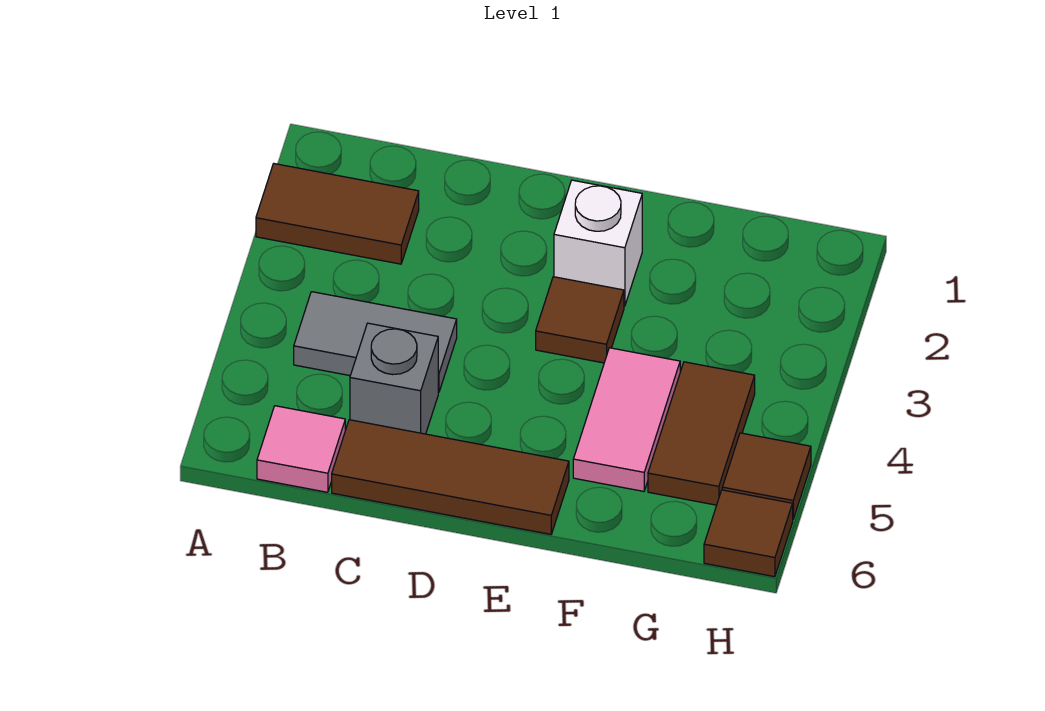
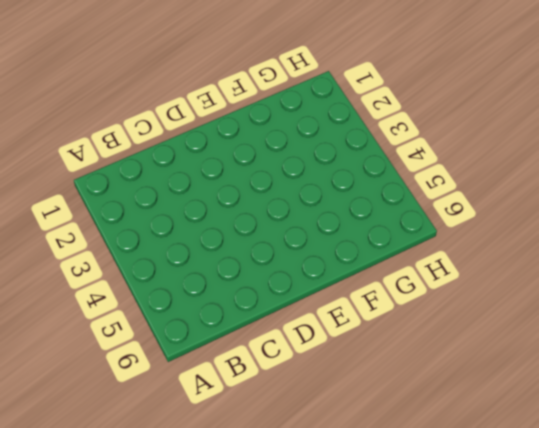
none -> brown 1x2 tile [256,164,419,264]
none -> grey 1x2 tile [294,292,457,392]

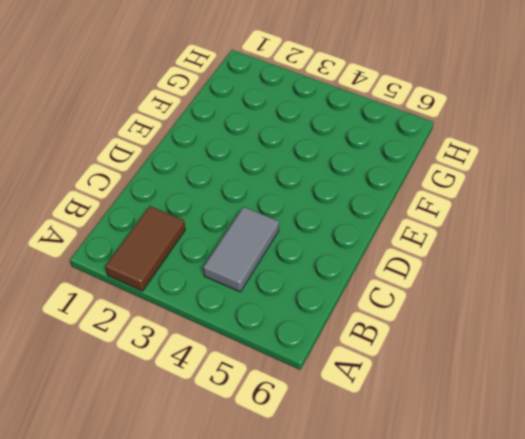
none -> pink 1x1 tile [257,406,345,492]
none -> grey 1x1 brick [350,323,438,434]

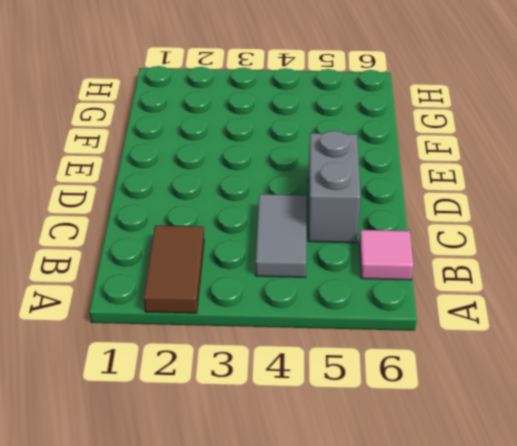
grey 1x2 brick [308,131,361,243] -> grey 1x1 brick [350,323,438,434]
none -> brown 1x3 tile [332,420,569,534]
none -> white 1x1 brick [554,180,642,306]

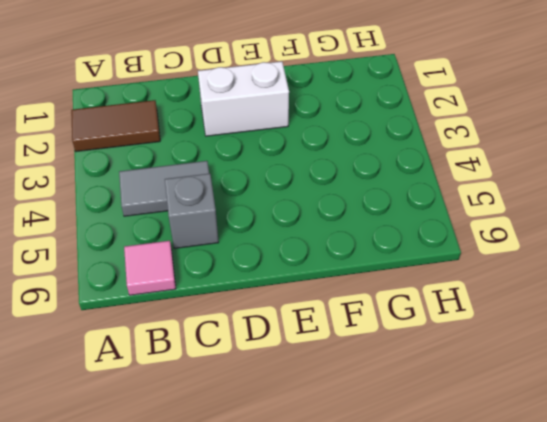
white 1x2 brick [198,61,289,136] -> white 1x1 brick [554,180,642,306]
none -> brown 1x3 tile [332,420,569,534]
none -> brown 1x1 tile [536,277,624,363]

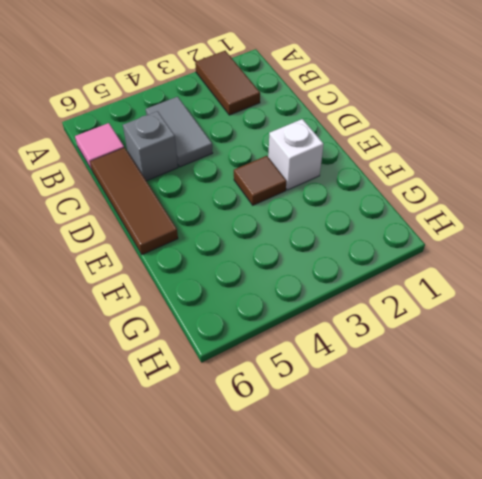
none -> pink 1x2 tile [573,348,680,491]
none -> brown 1x2 tile [648,362,755,505]

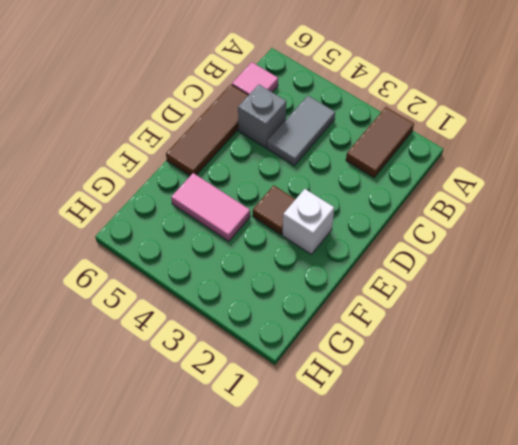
none -> brown 1x2 tile [648,362,755,505]
none -> brown 1x1 tile [722,433,811,519]

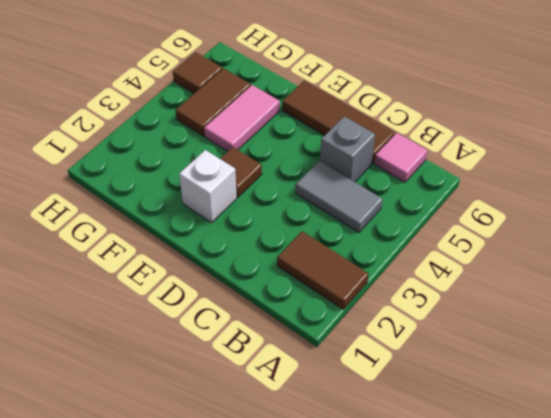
none -> brown 1x1 tile [704,490,793,577]

